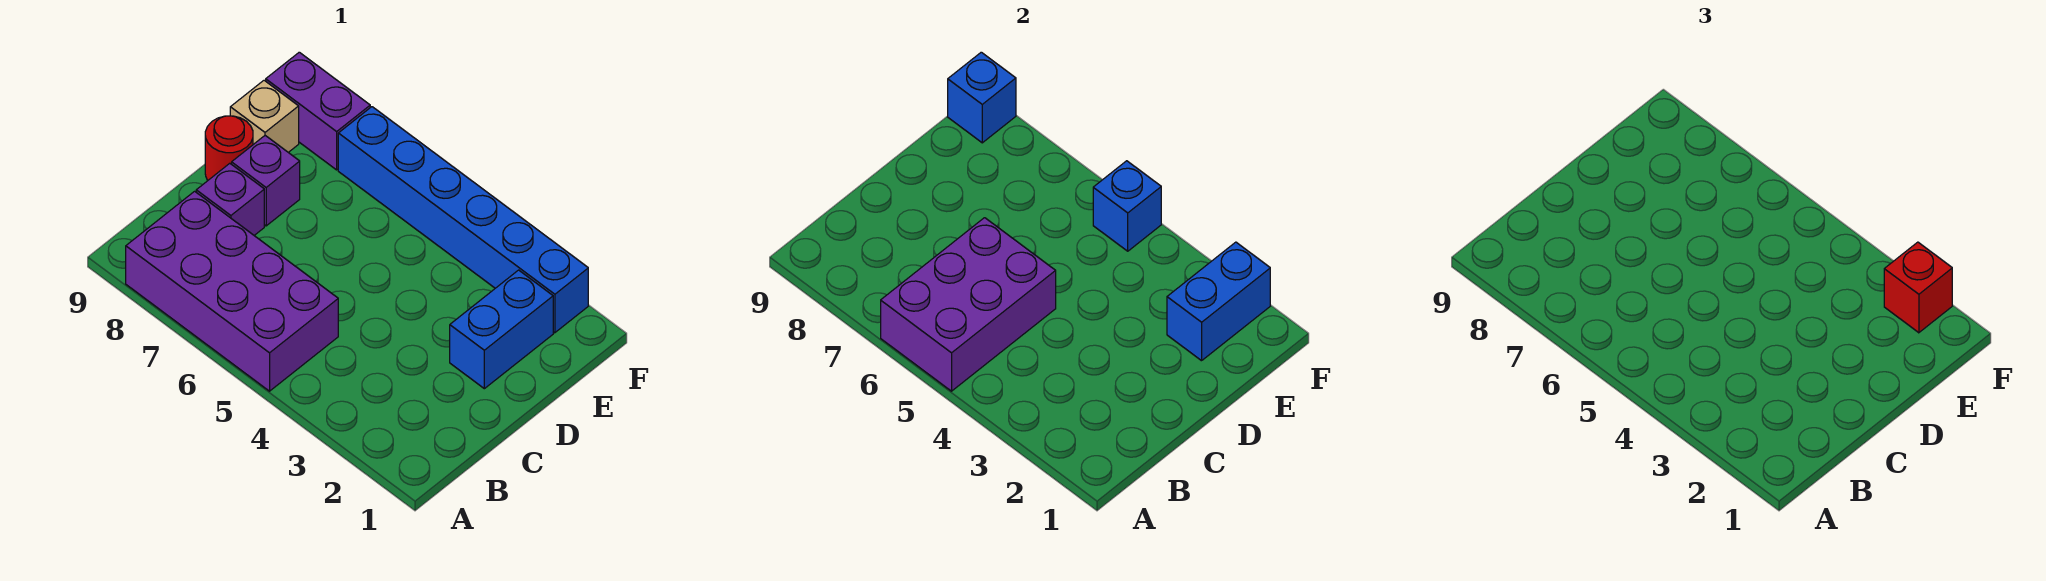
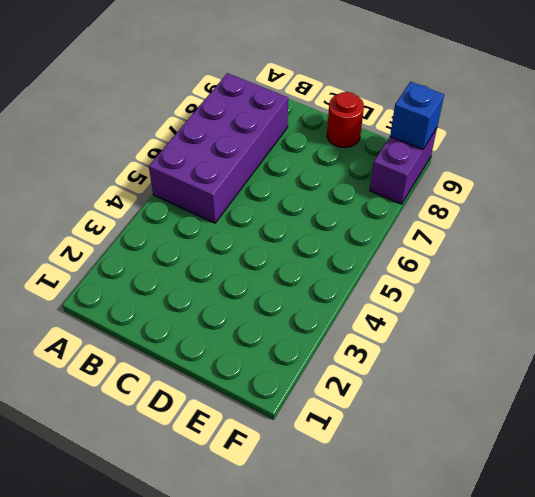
none -> purple 1x1 brick [196,163,264,235]
none -> blue 1x2 brick [450,270,553,389]
none -> purple 1x1 brick [232,136,300,226]

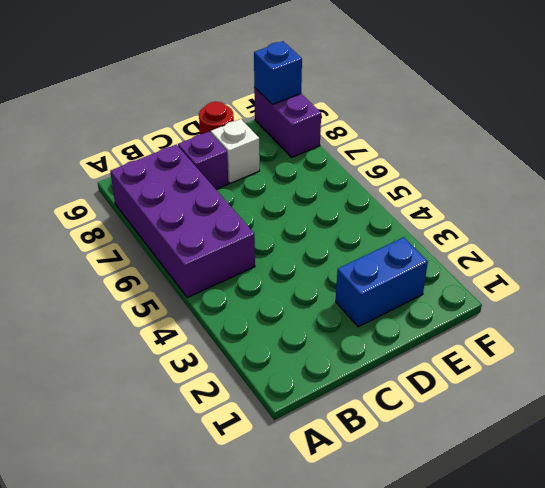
white 1x1 brick [211,119,260,183] -> purple 1x1 brick [232,136,300,226]
none -> tan 1x1 brick [230,80,299,152]
none -> blue 1x6 brick [338,107,588,333]
none -> purple 2x3 brick [881,218,1056,391]

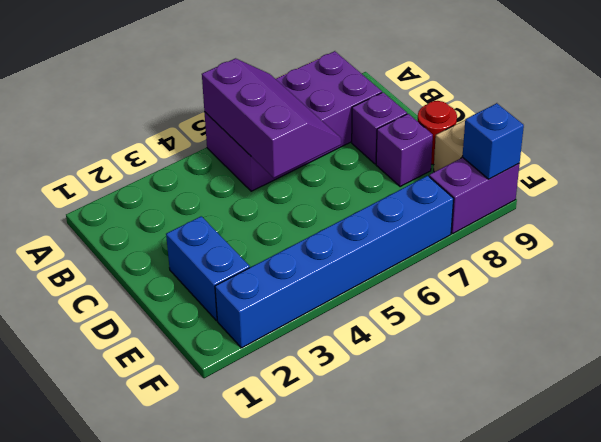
purple 2x3 slope [202,58,341,178] -> purple 2x3 brick [881,218,1056,391]
none -> blue 1x2 brick [1167,242,1270,361]
none -> blue 1x1 brick [1093,161,1161,251]
none -> red 1x1 brick [1884,242,1952,333]

